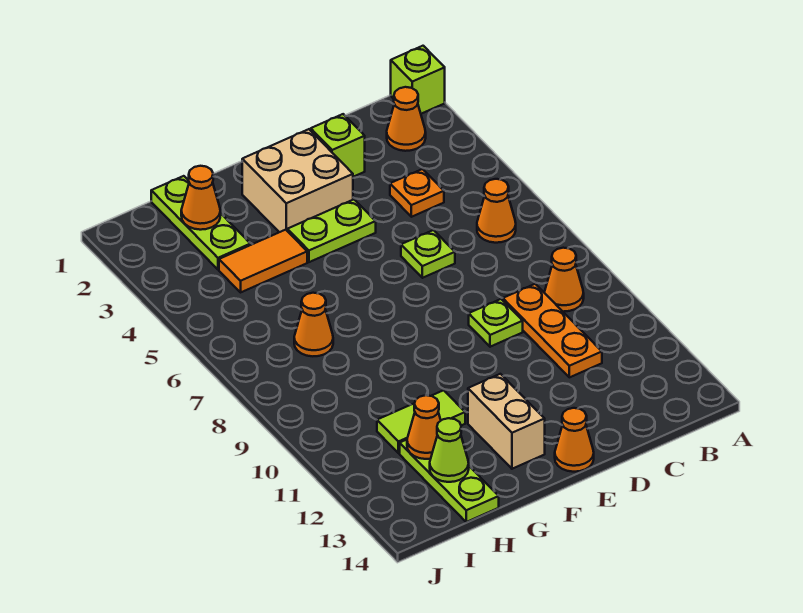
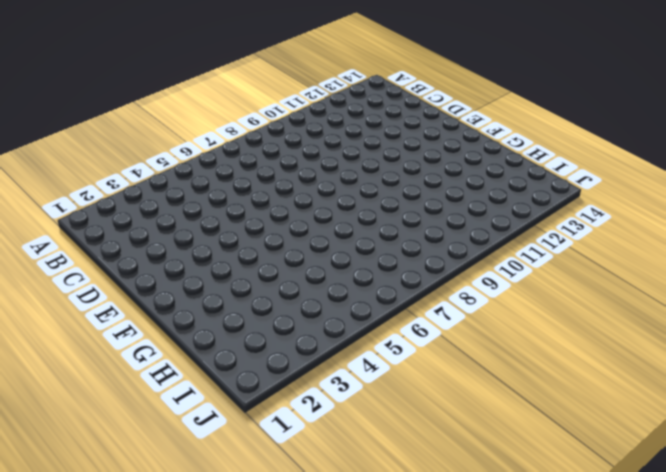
none -> lime 1x1 brick [391,46,445,114]
none -> orange 1x1 cone [387,87,426,151]
none -> orange 1x1 cone [477,179,516,243]

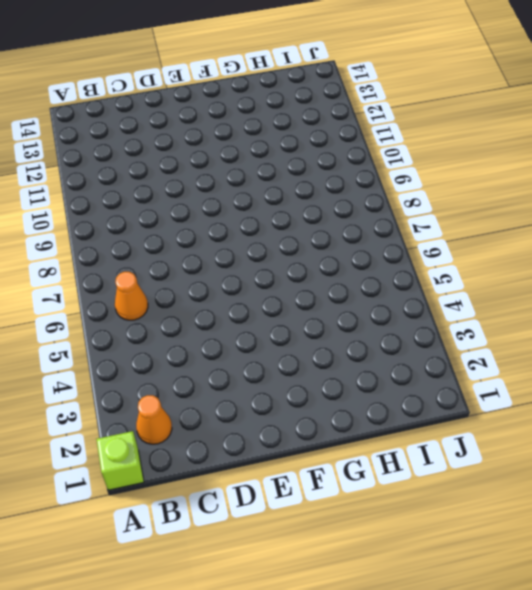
none -> orange 1x1 cone [545,248,584,312]
none -> orange 1x1 plate [390,169,444,217]
none -> orange 1x3 plate [503,284,602,377]

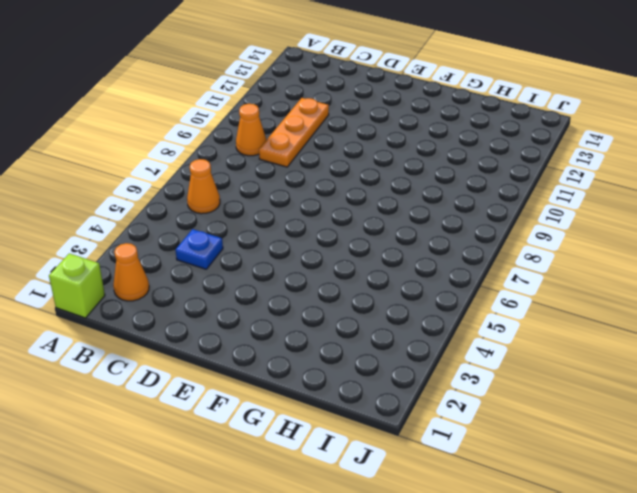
blue 1x1 plate [175,229,223,269] -> orange 1x1 plate [390,169,444,217]
none -> lime 1x1 brick [311,114,365,177]
none -> lime 1x1 plate [401,230,455,278]
none -> lime 1x1 plate [469,299,523,347]

